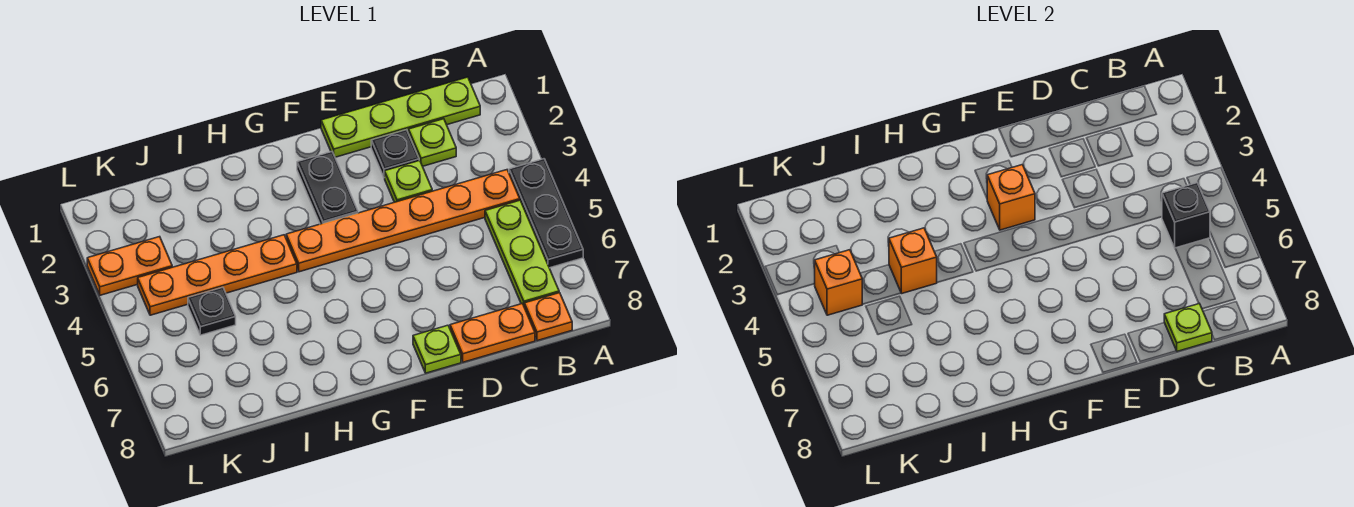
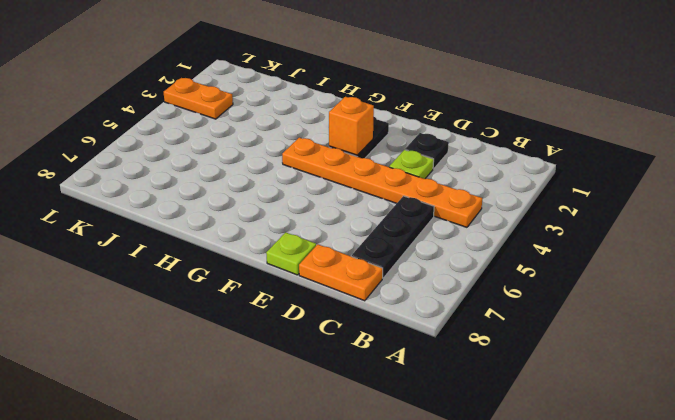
black 1x3 plate [352,196,434,278] -> black 1x3 plate moved to [509,159,583,268]
none -> lime 1x4 plate [321,77,480,157]
none -> lime 1x3 plate [485,200,559,305]
none -> orange 1x1 plate [524,293,572,341]

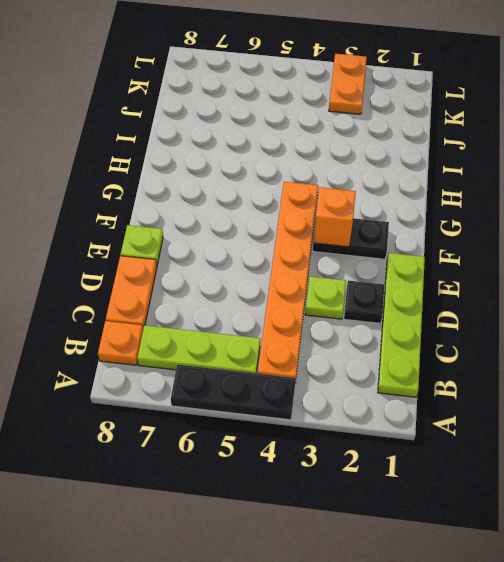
none -> lime 1x1 plate [409,119,456,166]
none -> orange 1x4 plate [138,235,297,315]
none -> black 1x1 plate [188,287,236,335]

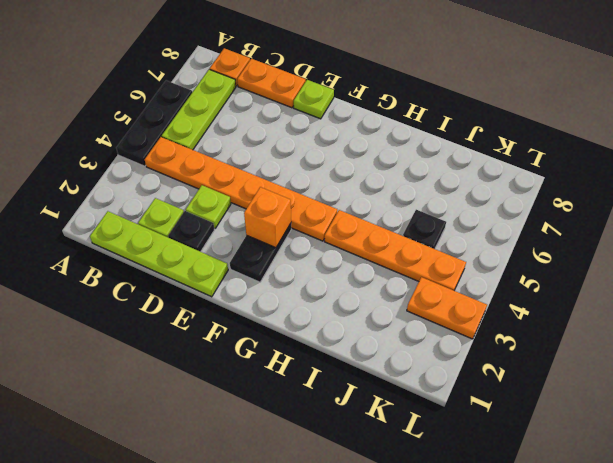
none -> black 1x1 brick [1162,183,1210,248]
none -> lime 1x1 plate [1164,304,1212,351]
none -> orange 1x1 brick [889,228,937,294]

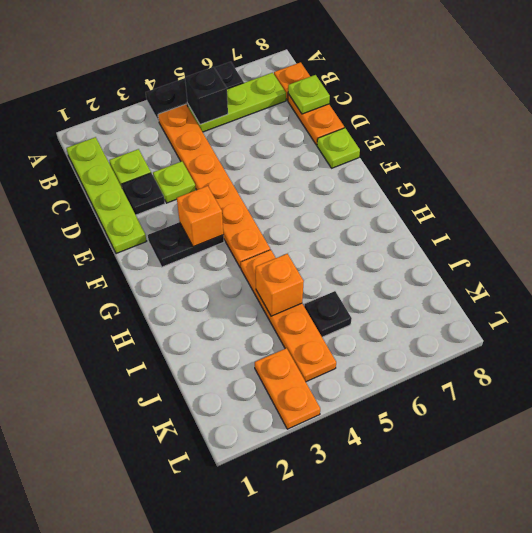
none -> orange 1x1 brick [815,250,862,315]

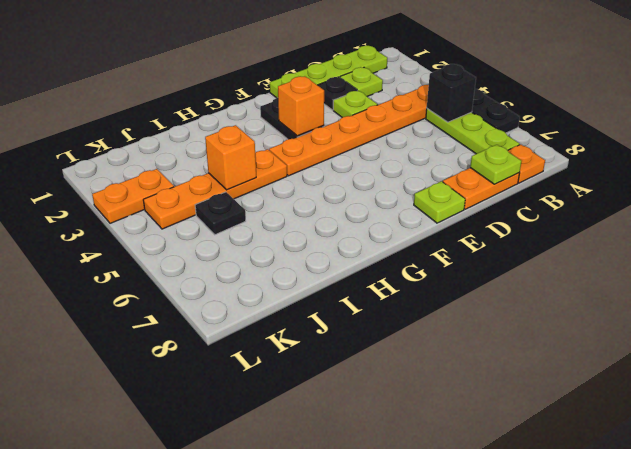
none -> orange 1x1 brick [815,250,862,315]

